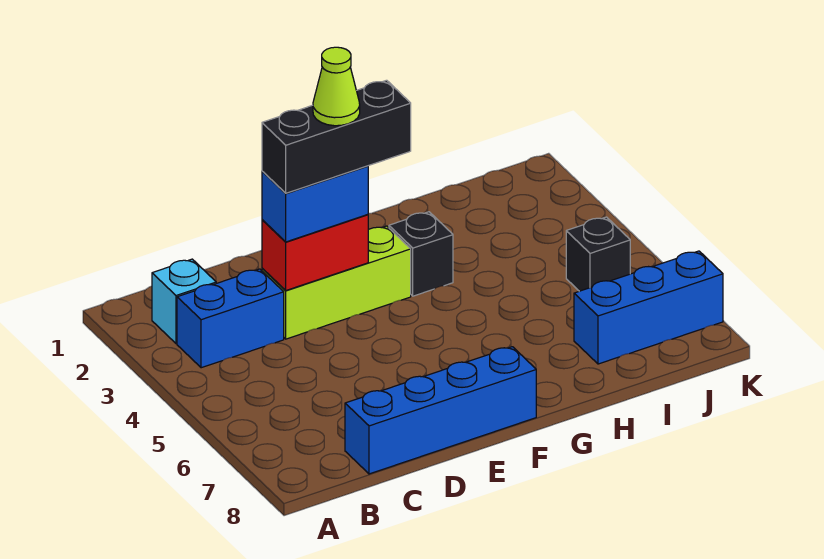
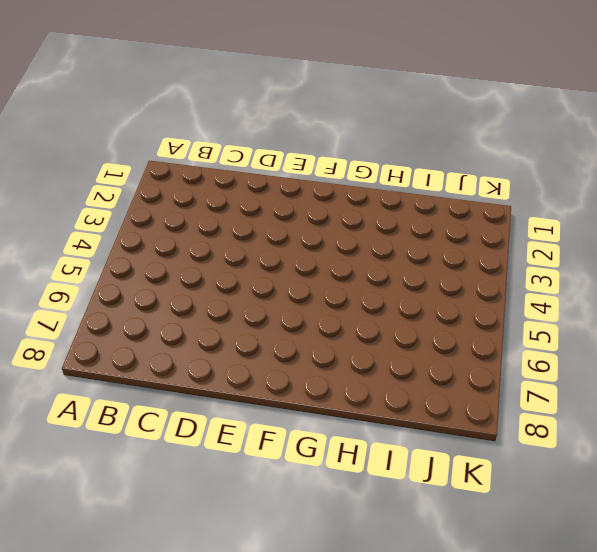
none -> cyan 1x1 brick [152,259,216,344]
none -> blue 1x2 brick [177,269,284,368]

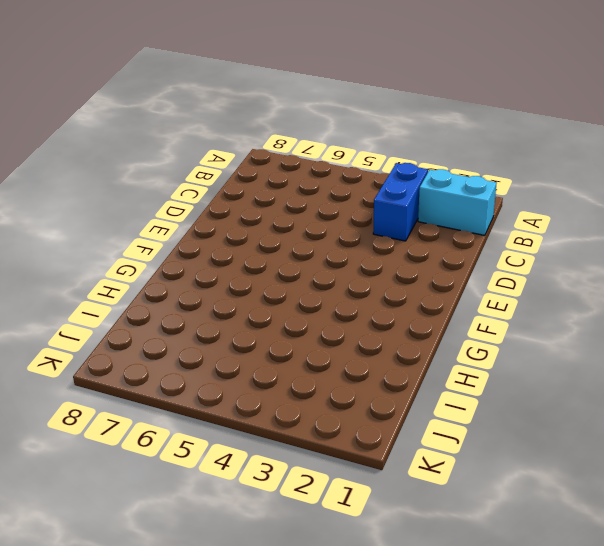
cyan 1x2 brick [418,169,497,235] -> cyan 1x1 brick [152,259,216,344]
none -> blue 1x4 brick [345,347,536,474]
none -> lime 1x3 brick [262,226,411,339]

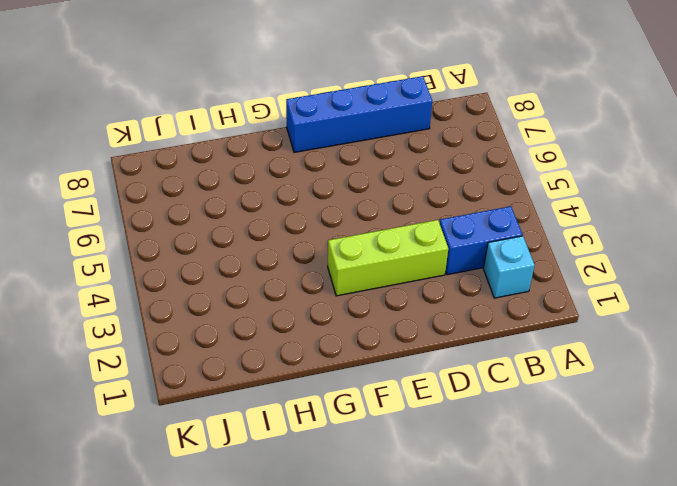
none -> black 1x1 brick [389,212,453,296]
none -> blue 1x3 brick [574,251,723,364]

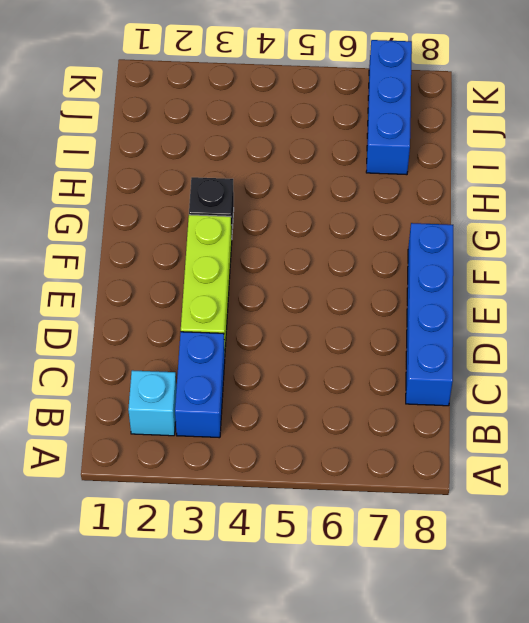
none -> black 1x1 brick [566,217,630,291]
none -> red 1x2 brick [262,214,368,290]

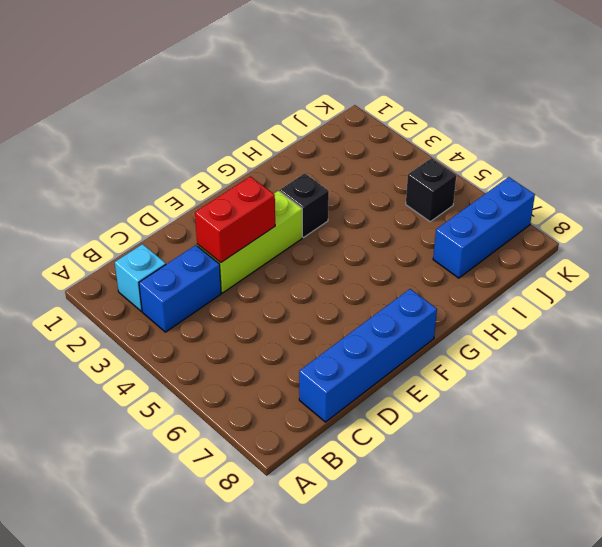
none -> blue 1x2 brick [262,166,368,242]
none -> black 1x3 brick [262,80,411,193]

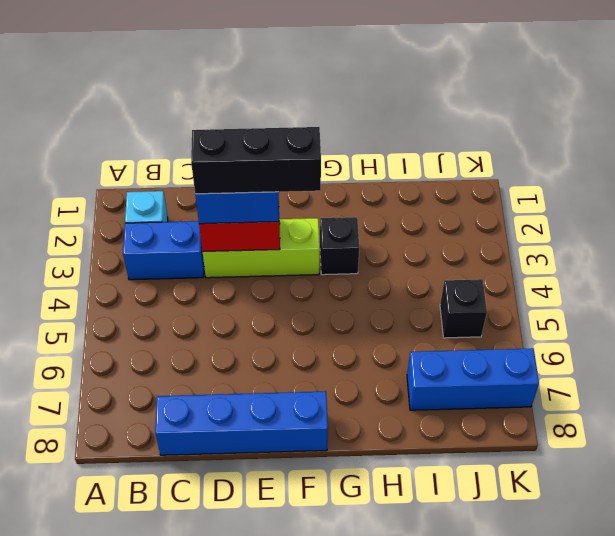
none -> lime 1x1 cone [313,47,360,126]

